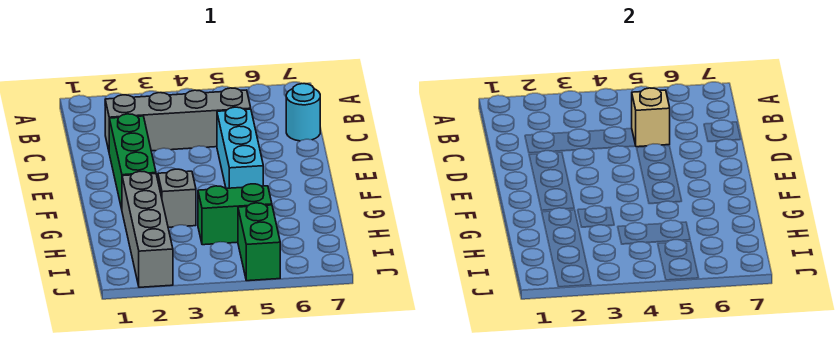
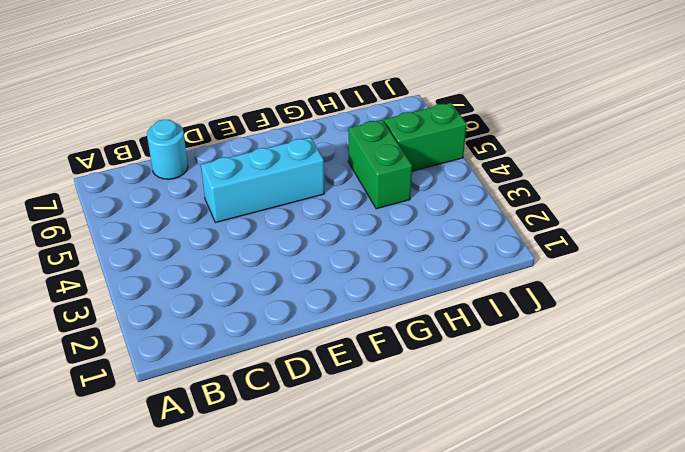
none -> grey 1x4 brick [105,88,251,151]
none -> green 1x3 brick [109,114,156,209]

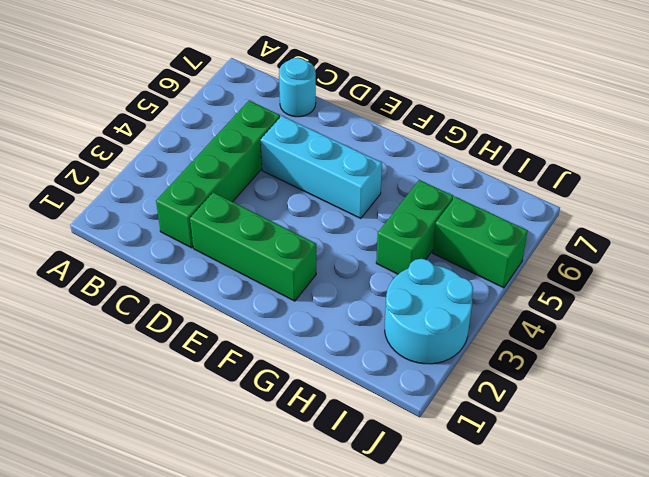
green 1x4 brick [156,101,280,248] -> grey 1x4 brick [105,88,251,151]
cyan 2x2 round brick [385,259,473,364] -> grey 1x4 brick [122,171,173,287]
none -> grey 1x1 brick [158,169,196,227]
none -> tan 1x1 brick [632,88,670,147]

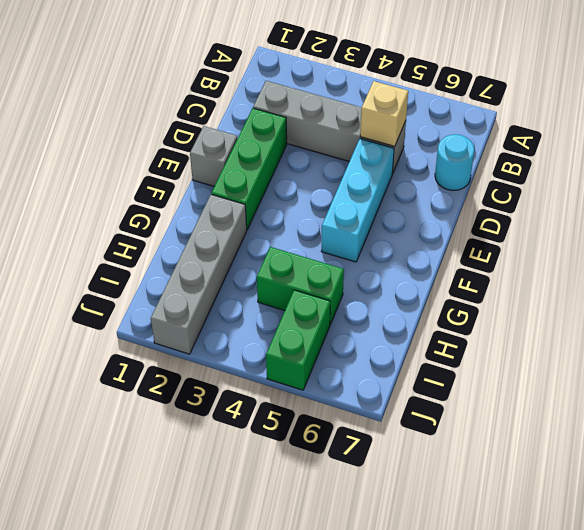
grey 1x1 brick [190,126,237,186] -> grey 1x1 brick moved to [158,169,196,227]

